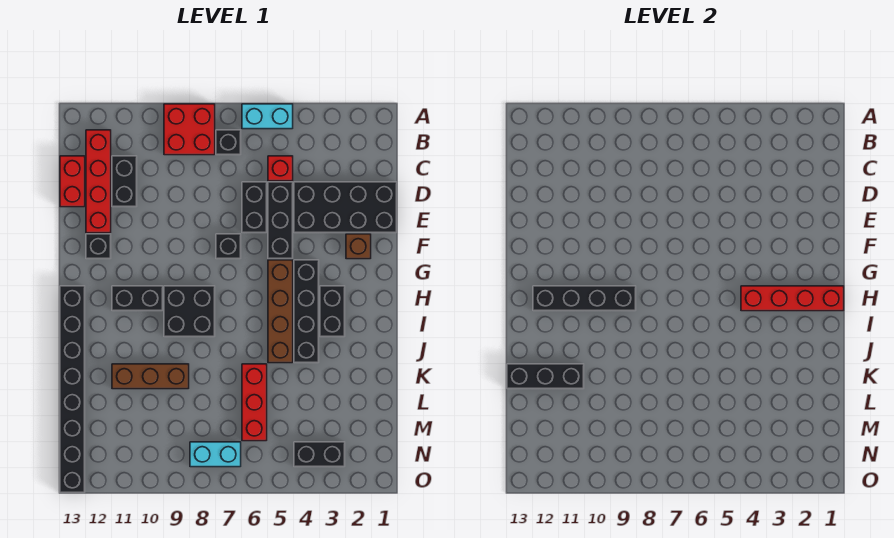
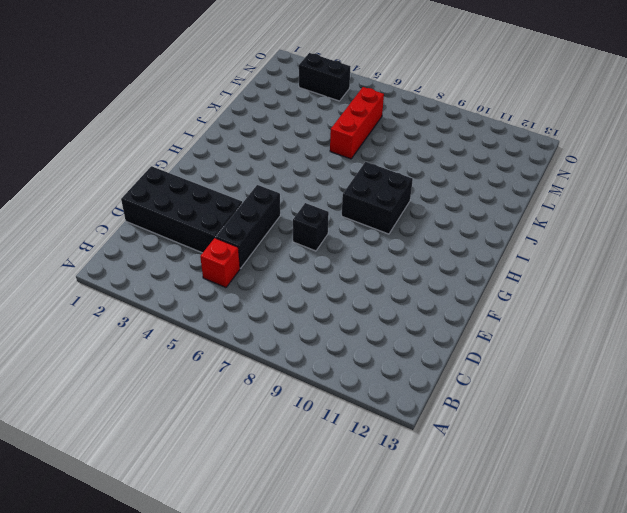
none -> cyan 1x2 brick [242,104,293,129]
none -> red 2x2 brick [164,104,215,155]
none -> black 1x1 brick [216,130,241,155]

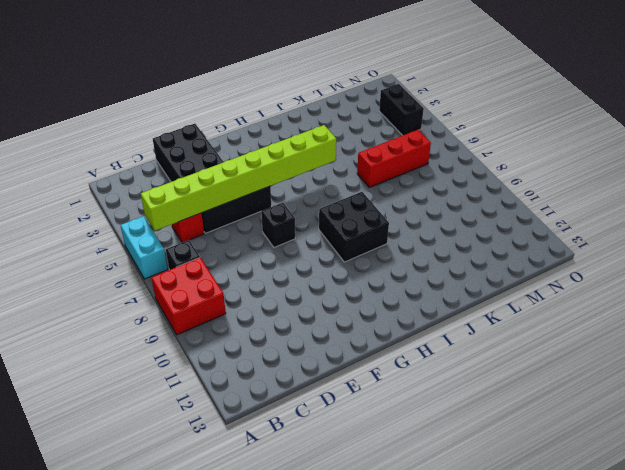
lime 1x8 brick [141,125,336,231] -> none
none -> red 1x4 brick [86,130,111,233]
none -> black 1x2 brick [112,156,137,207]
none -> red 1x2 brick [60,156,85,207]

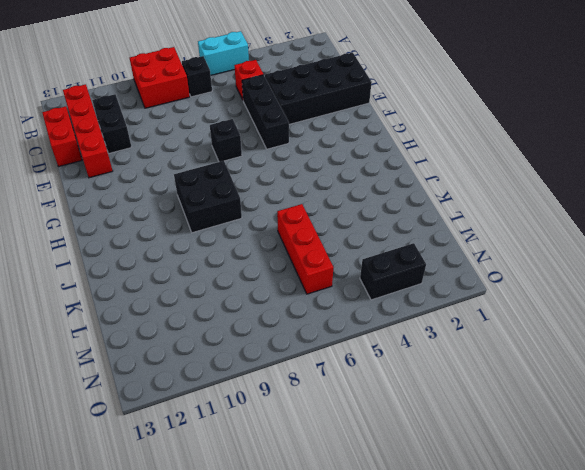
none -> black 1x2 brick [242,182,267,233]
none -> brown 1x1 brick [346,234,371,259]
none -> black 1x1 brick [86,234,111,259]

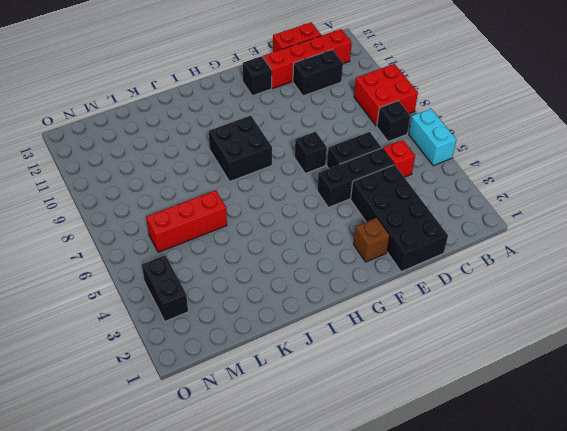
none -> black 1x4 brick [294,260,319,363]
none -> brown 1x4 brick [268,260,293,363]
none -> black 1x2 brick [320,286,345,337]

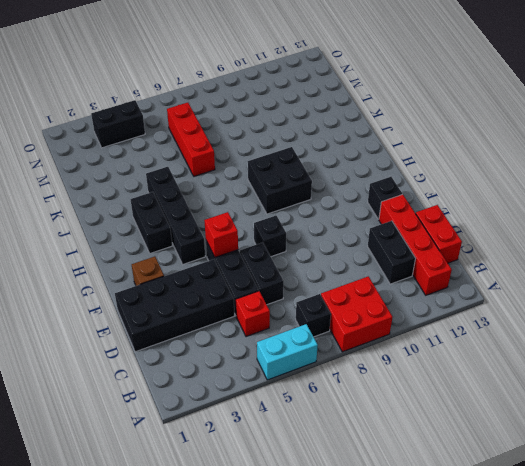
red 1x1 brick [204,212,238,257] -> none
none -> brown 1x4 brick [268,260,293,363]
none -> black 1x2 brick [112,286,163,311]
none -> black 1x8 brick [60,286,85,493]

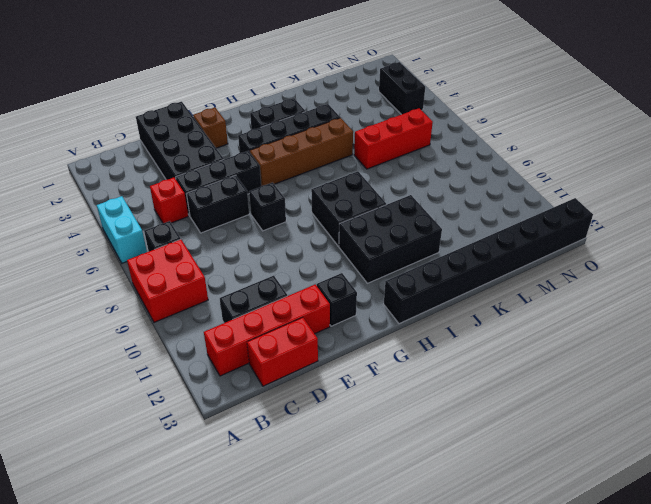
black 2x3 brick [339,195,442,283] -> black 1x2 brick [112,286,163,311]
none -> brown 1x3 brick [112,364,189,389]
none -> cyan 1x2 brick [190,442,241,467]
none -> red 1x4 brick [741,286,844,311]

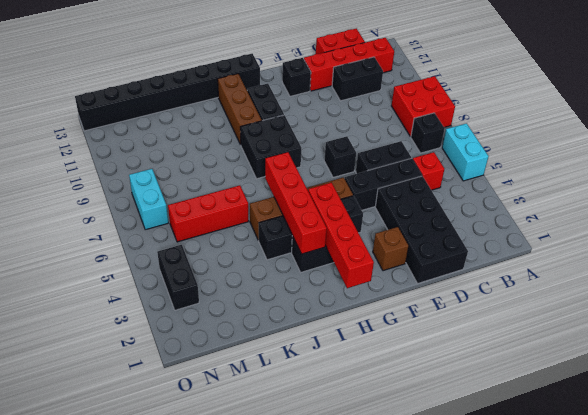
red 1x4 brick [265,152,327,254] -> none
brown 1x3 brick [218,74,262,145] -> brown 1x3 brick moved to [112,364,189,389]
none -> black 1x4 brick [533,286,636,311]
none -> black 1x3 brick [507,364,584,389]

